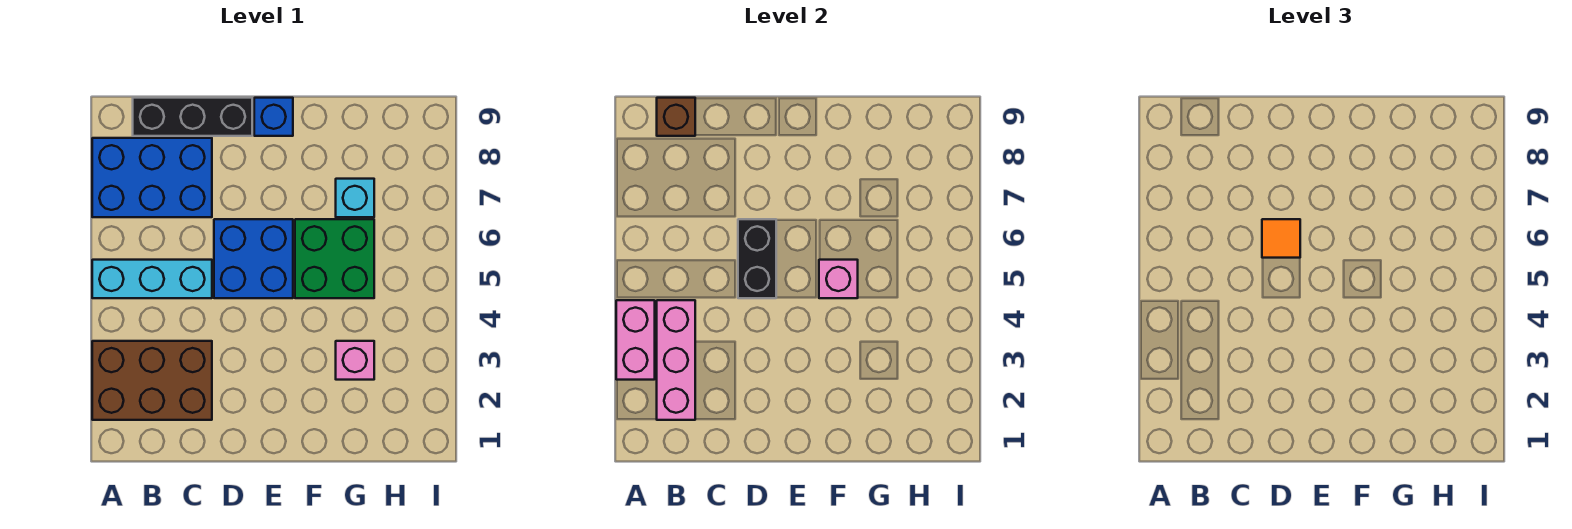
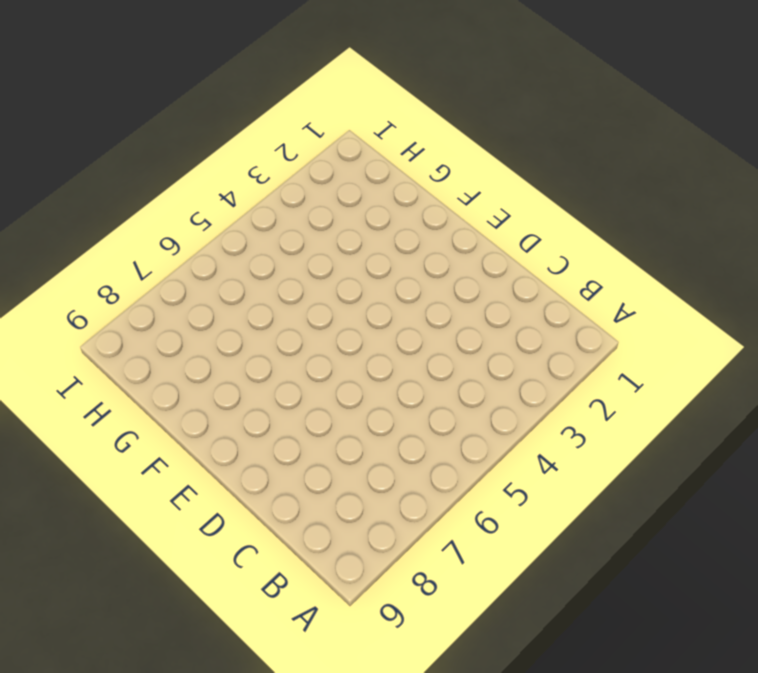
none -> brown 2x3 brick [92,341,212,420]
none -> cyan 1x3 brick [92,260,212,298]
none -> blue 2x3 brick [92,138,212,217]

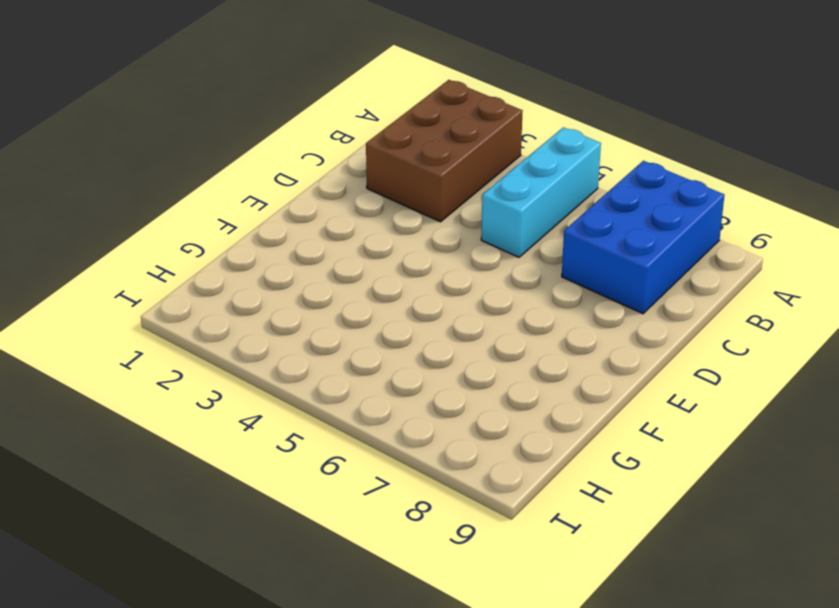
none -> black 1x3 brick [133,98,252,136]
none -> blue 2x2 brick [214,219,293,298]
none -> blue 1x1 brick [254,98,293,136]

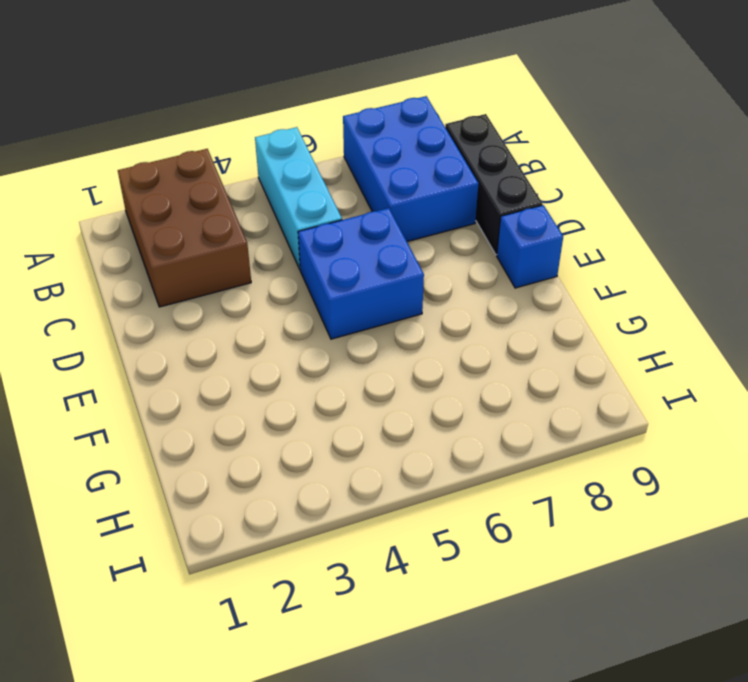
none -> green 2x2 brick [295,219,374,298]
none -> pink 1x1 brick [336,341,374,380]
none -> cyan 1x1 brick [336,179,374,217]

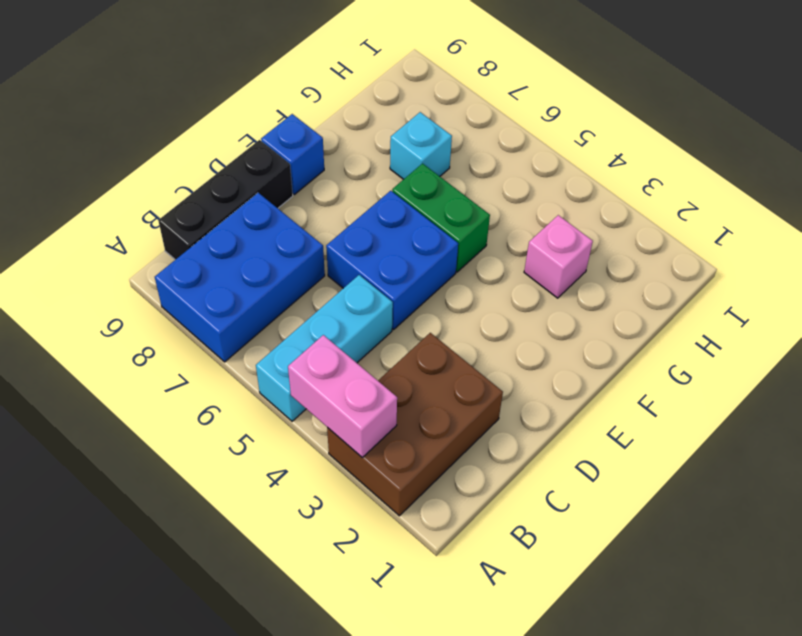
green 1x2 brick [392,163,490,272] -> green 2x2 brick [295,219,374,298]
none -> pink 1x3 brick [657,300,695,420]
none -> brown 1x1 brick [657,98,695,136]
none -> black 1x2 brick [738,219,776,298]

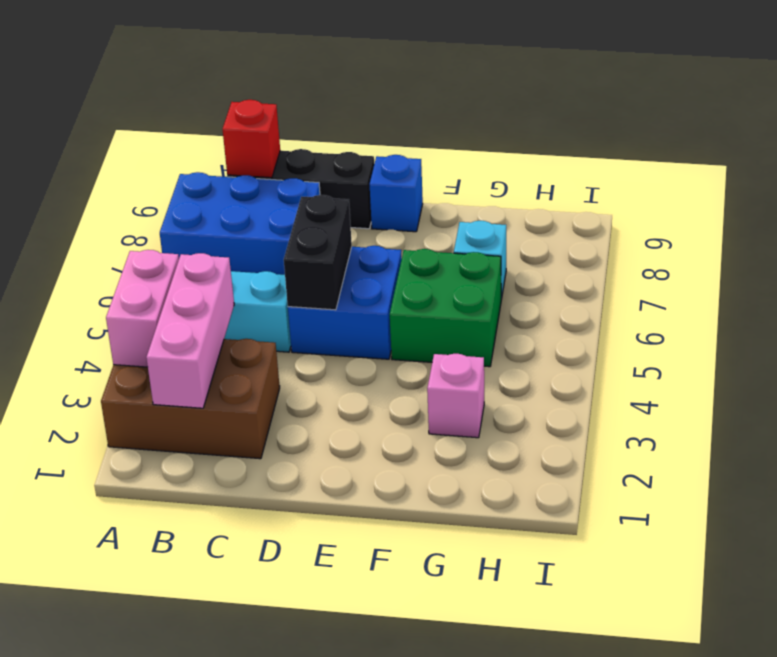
red 1x1 brick [223,100,280,178] -> brown 1x1 brick [657,98,695,136]
none -> pink 1x1 brick [819,260,858,298]
none -> orange 1x1 tile [1262,219,1300,258]

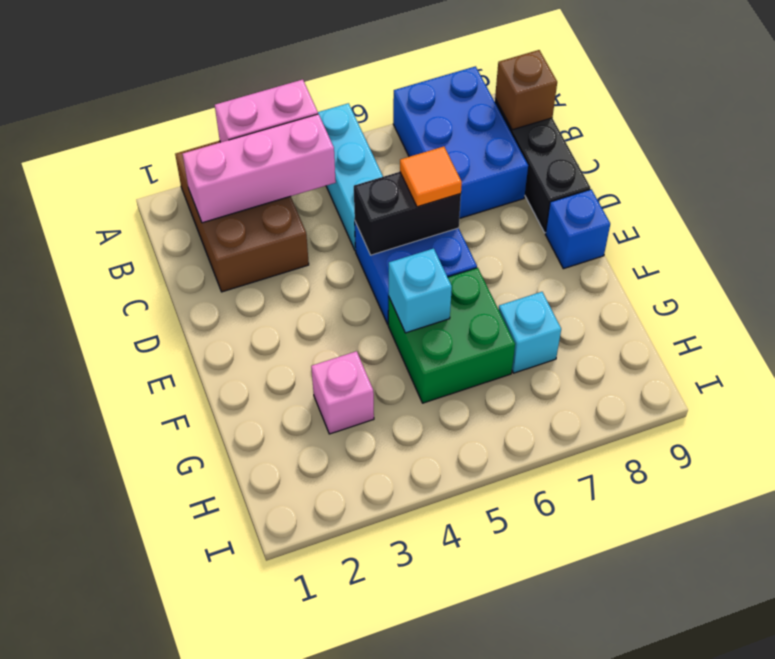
cyan 1x1 brick [389,248,452,333] -> pink 1x1 brick [819,260,858,298]

